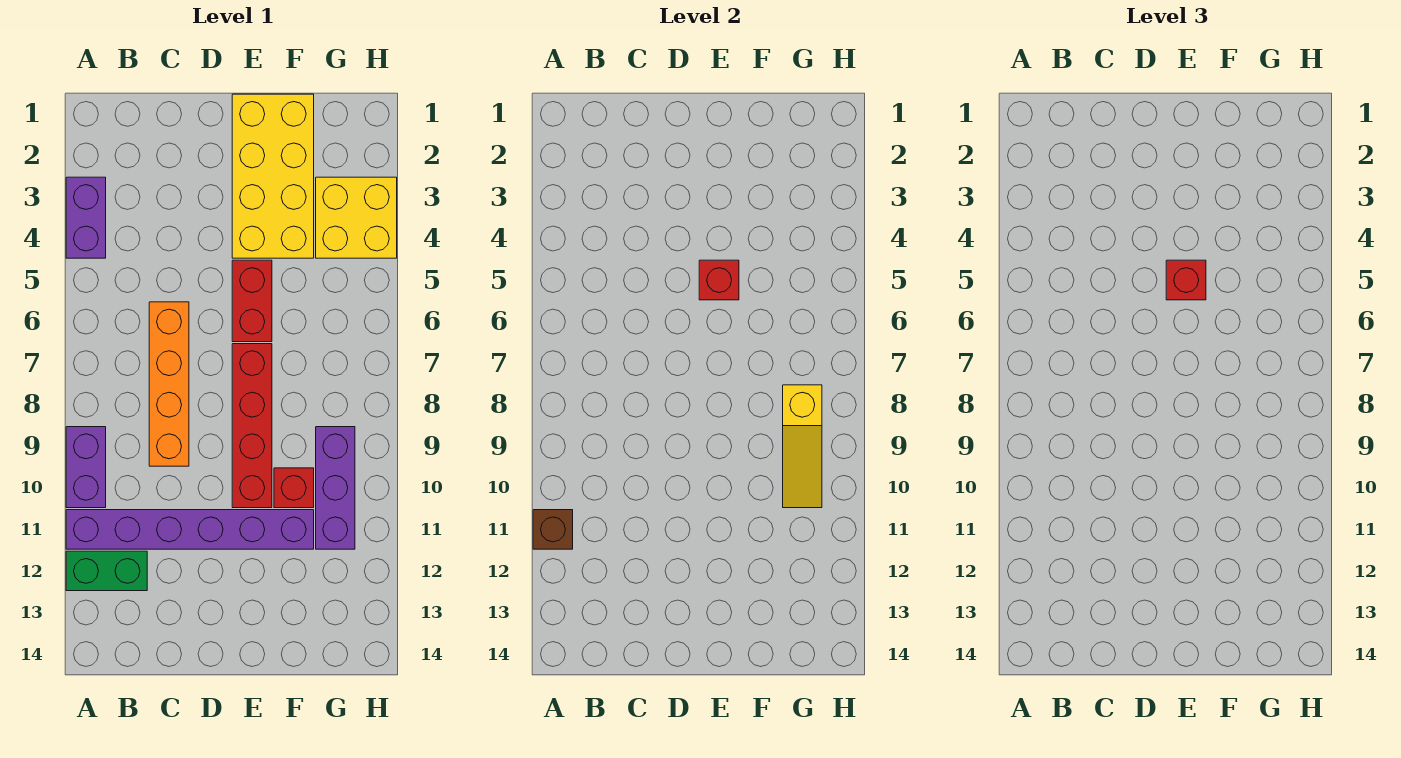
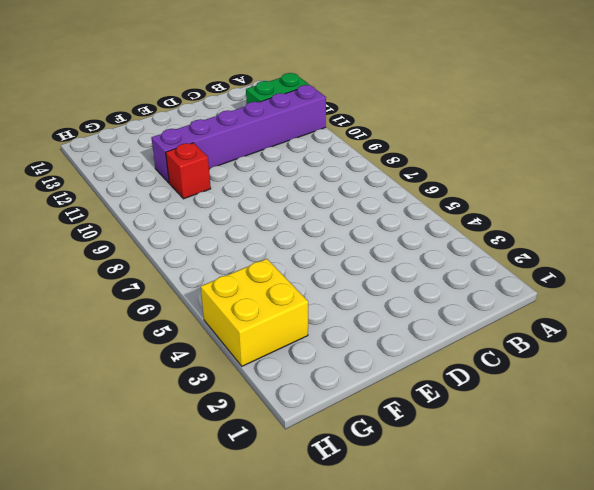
none -> purple 1x2 brick [66,177,106,258]
none -> purple 1x2 brick [66,427,106,508]
none -> orange 1x4 brick [149,302,189,466]

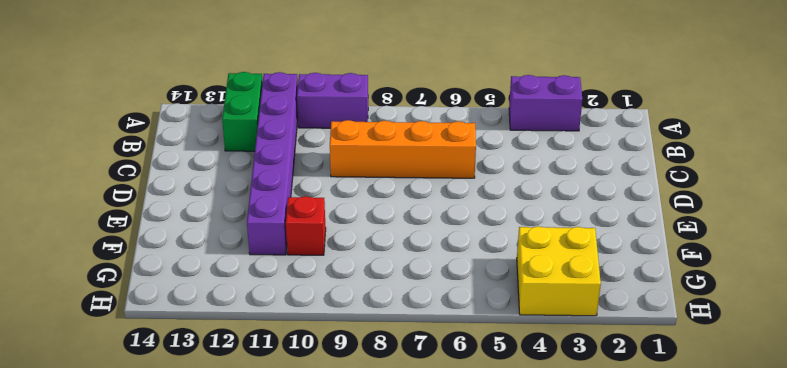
none -> yellow 2x4 brick [232,94,314,258]
none -> red 1x2 brick [232,260,272,342]
none -> red 1x4 brick [232,344,272,508]

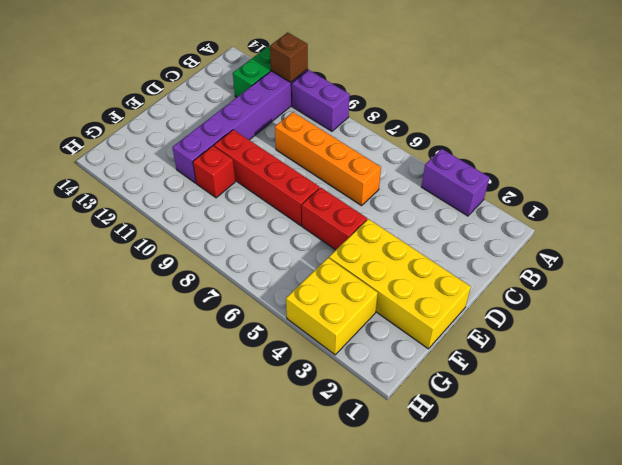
none -> purple 1x3 brick [316,427,355,549]
none -> red 1x1 brick [699,260,739,300]
none -> yellow 1x3 slope [783,385,822,508]

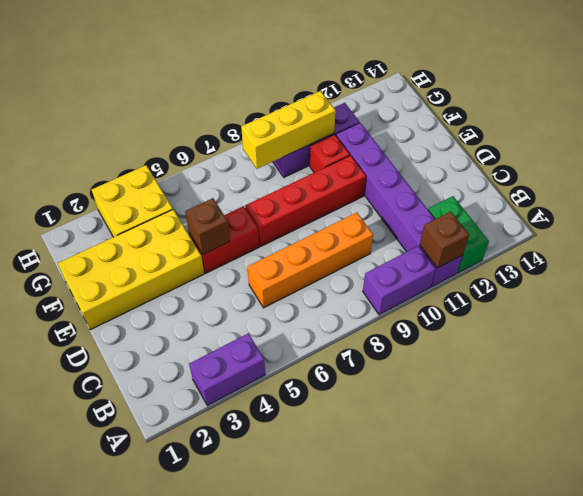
brown 1x1 brick [185,198,230,254] -> red 1x1 brick [699,260,739,300]
yellow 1x3 brick [241,91,336,169] -> yellow 1x3 slope [783,385,822,508]
none -> red 1x1 brick [1166,260,1206,300]

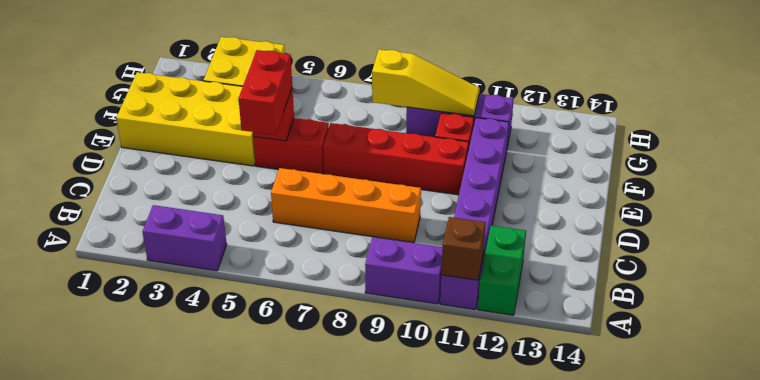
red 1x2 brick [239,50,292,135] -> red 1x1 brick [1166,260,1206,300]

